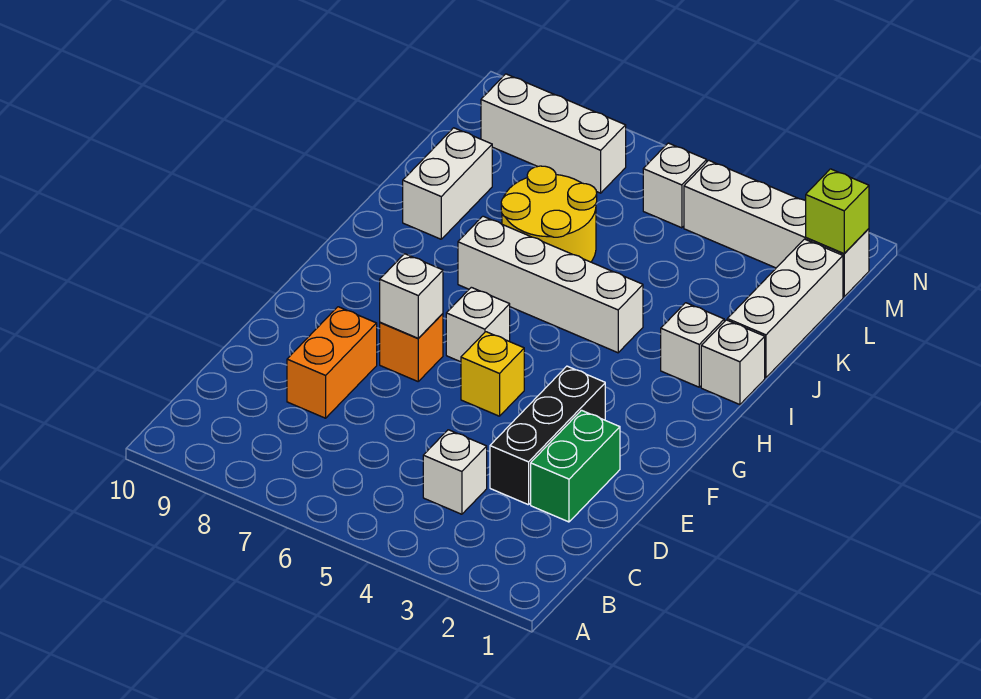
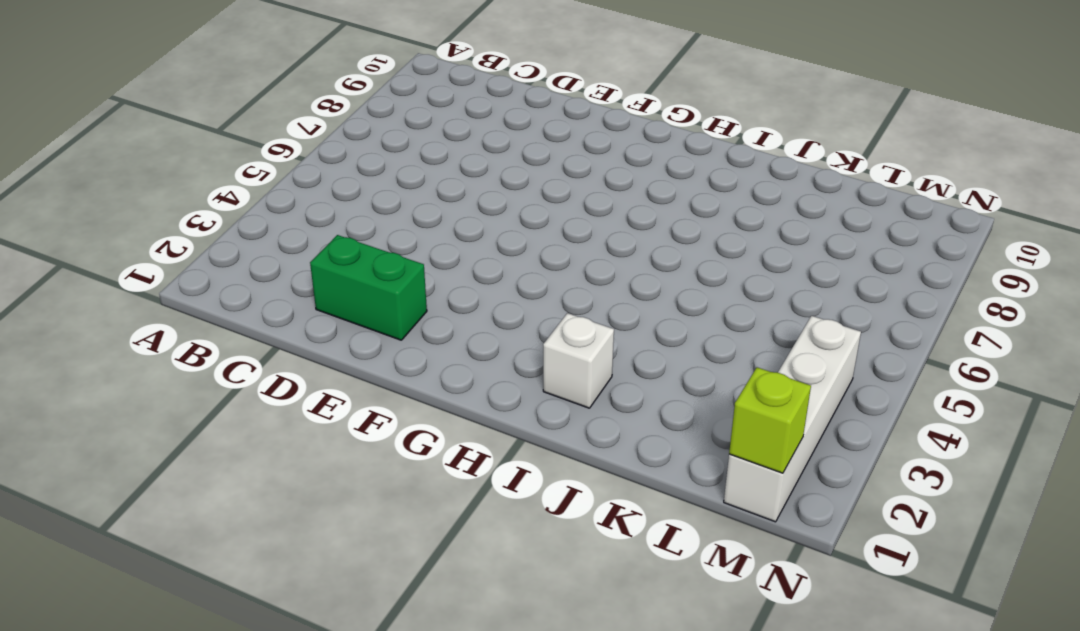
none -> white 1x1 brick [423,430,487,514]
none -> black 1x3 brick [490,366,605,505]
none -> orange 1x2 brick [287,307,377,418]

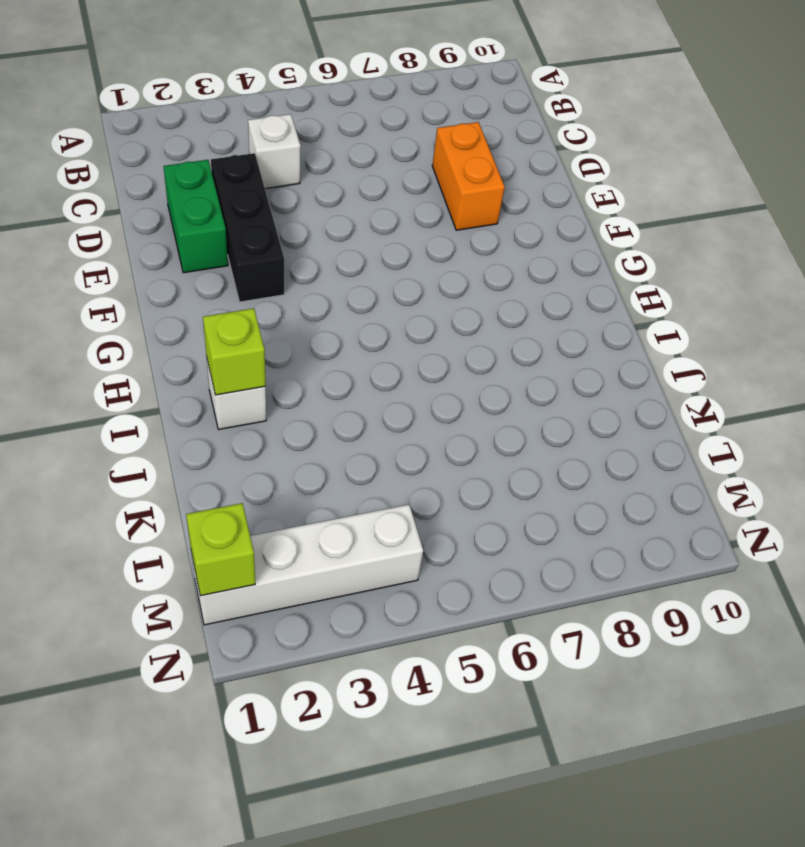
lime 1x1 brick [203,308,266,395] -> none
none -> yellow 1x1 brick [461,332,524,416]
none -> orange 1x1 brick [380,314,443,381]
none -> white 1x1 brick [446,287,510,362]

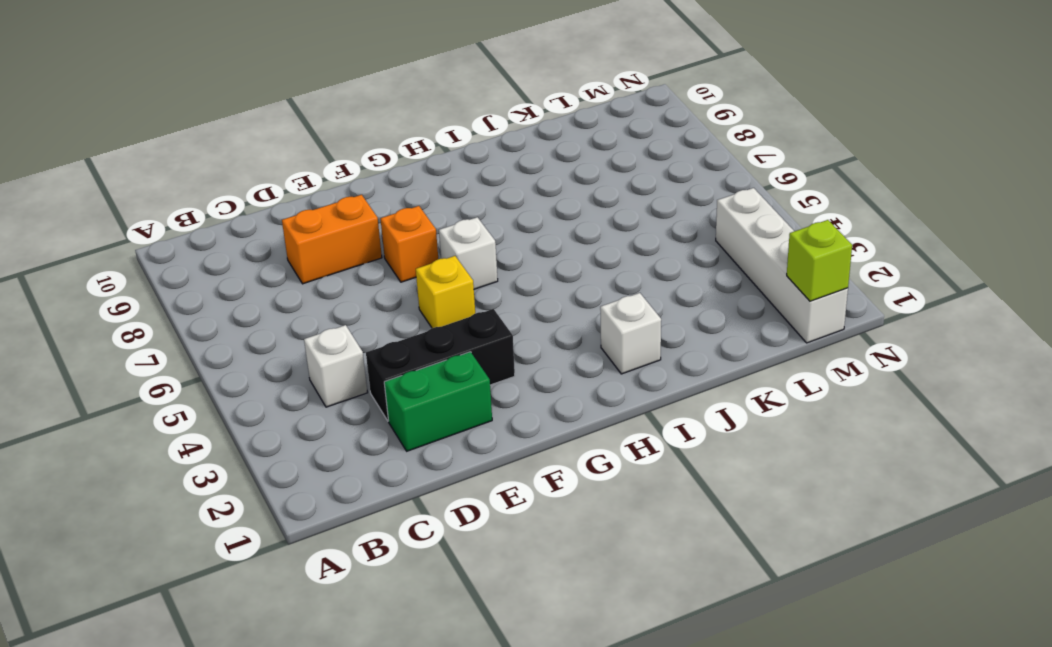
none -> white 1x1 brick [701,320,765,405]
none -> white 1x4 brick [458,216,643,353]
none -> white 1x3 brick [727,239,843,378]

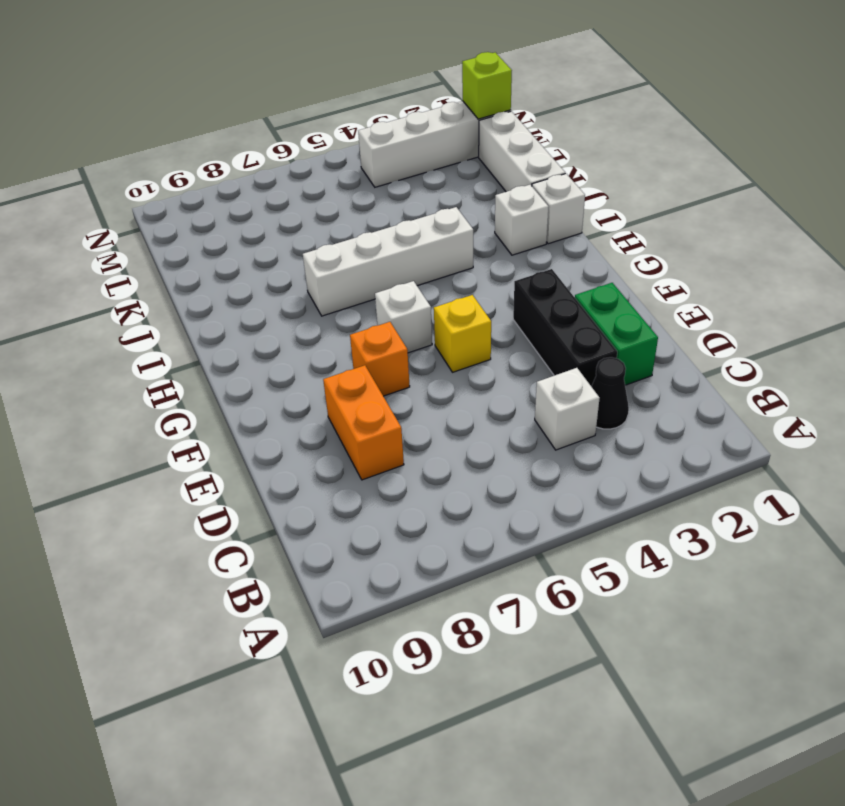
black 1x1 cone [591,357,629,429] -> none
none -> yellow 2x2 round brick [501,166,597,262]
none -> white 1x2 brick [403,128,492,239]
none -> white 1x1 brick [643,143,707,228]

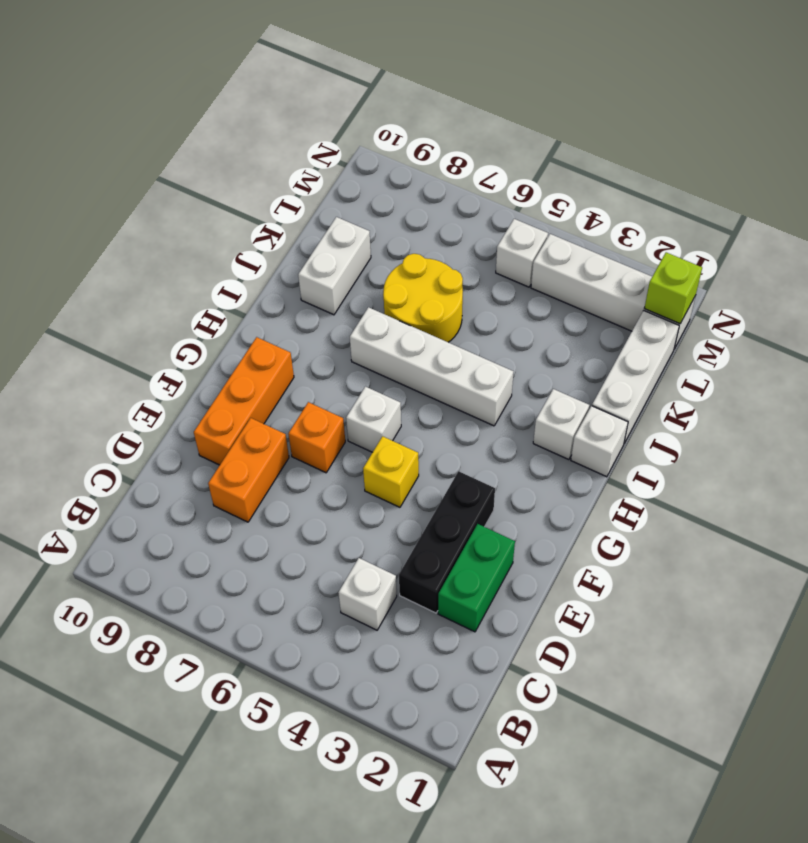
orange 1x3 brick [194,337,294,465] -> none
none -> white 1x3 brick [481,74,626,193]
none -> white 1x1 brick [380,254,443,338]

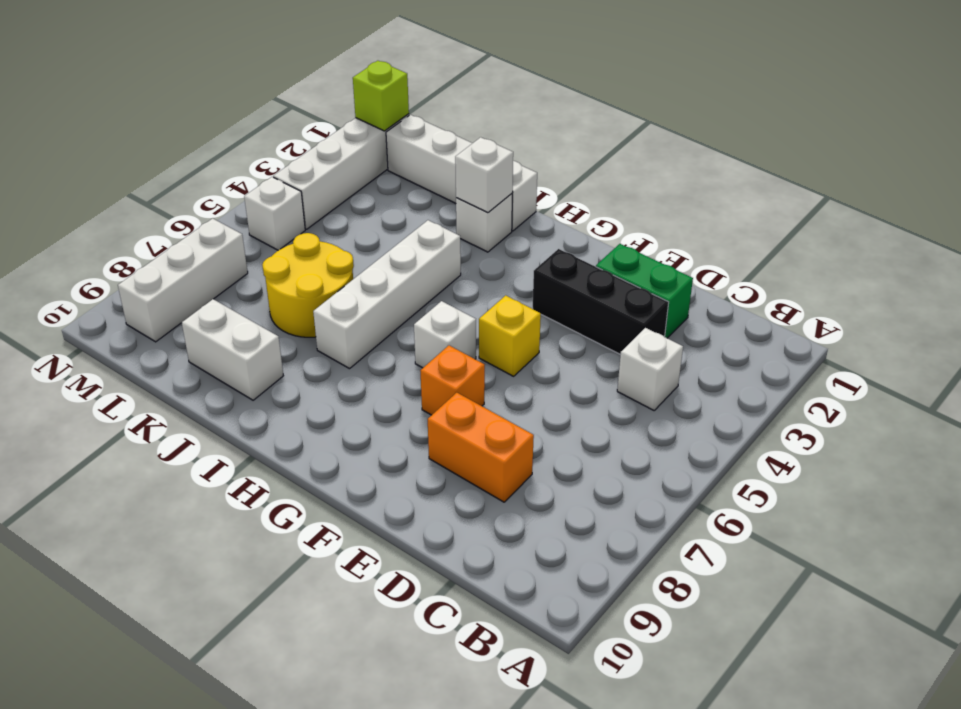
white 1x1 brick [455,137,513,213] -> white 1x1 brick moved to [380,254,443,338]

